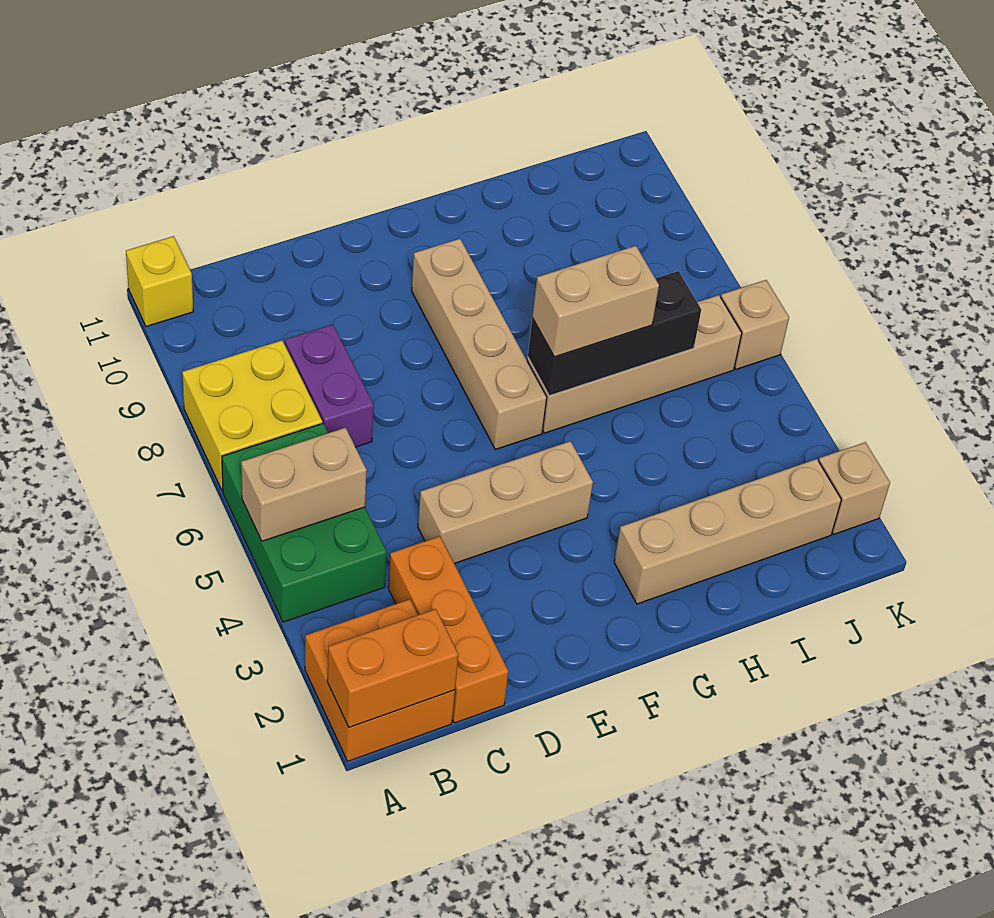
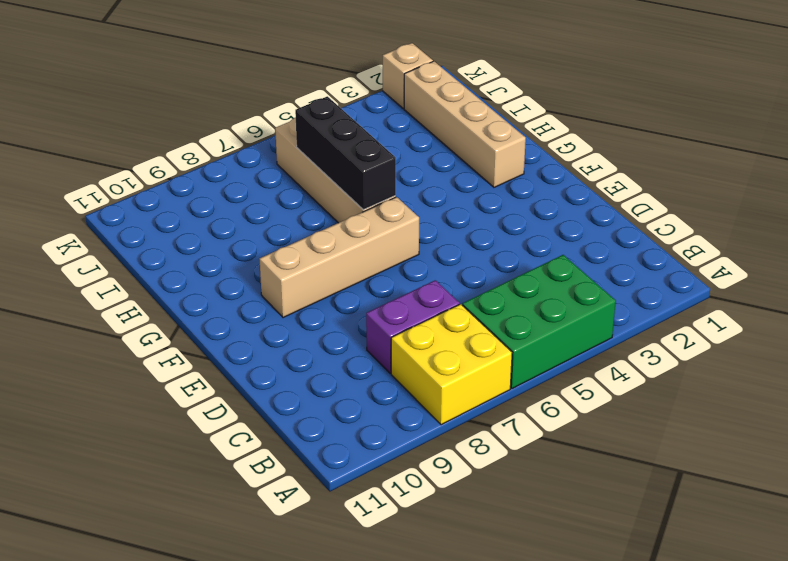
none -> orange 2x2 brick [305,599,455,761]
none -> yellow 1x1 brick [126,236,193,327]
none -> orange 1x3 brick [388,536,509,723]

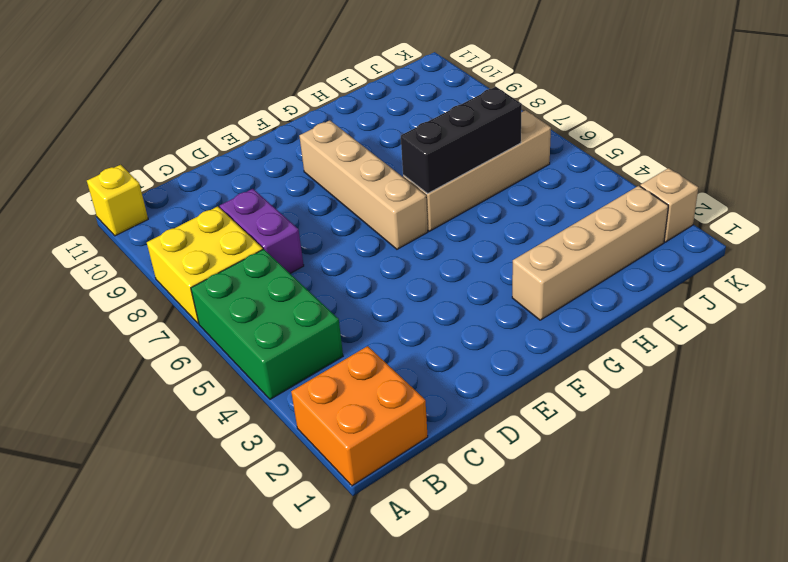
none -> orange 1x3 brick [388,536,509,723]
none -> tan 1x3 brick [418,441,593,564]
none -> tan 1x1 brick [721,280,789,369]

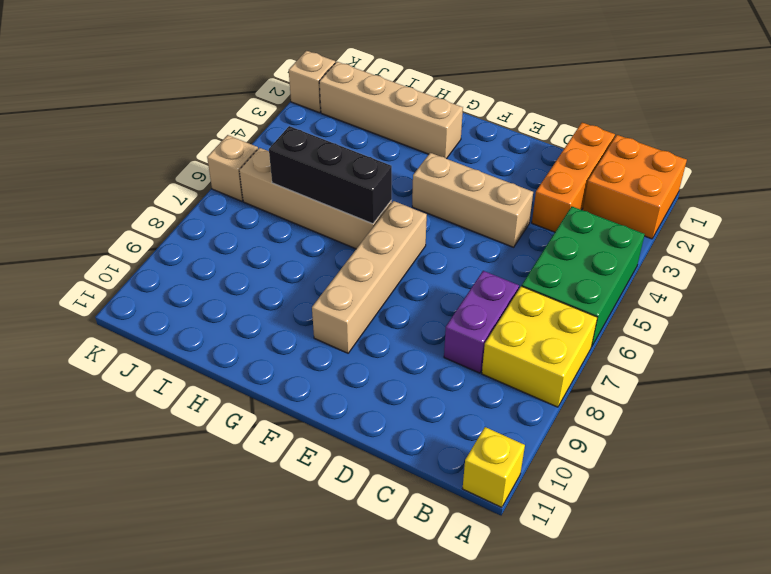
none -> orange 1x2 brick [327,609,458,727]
none -> tan 1x2 brick [241,428,367,541]
none -> tan 1x2 brick [532,246,659,357]

